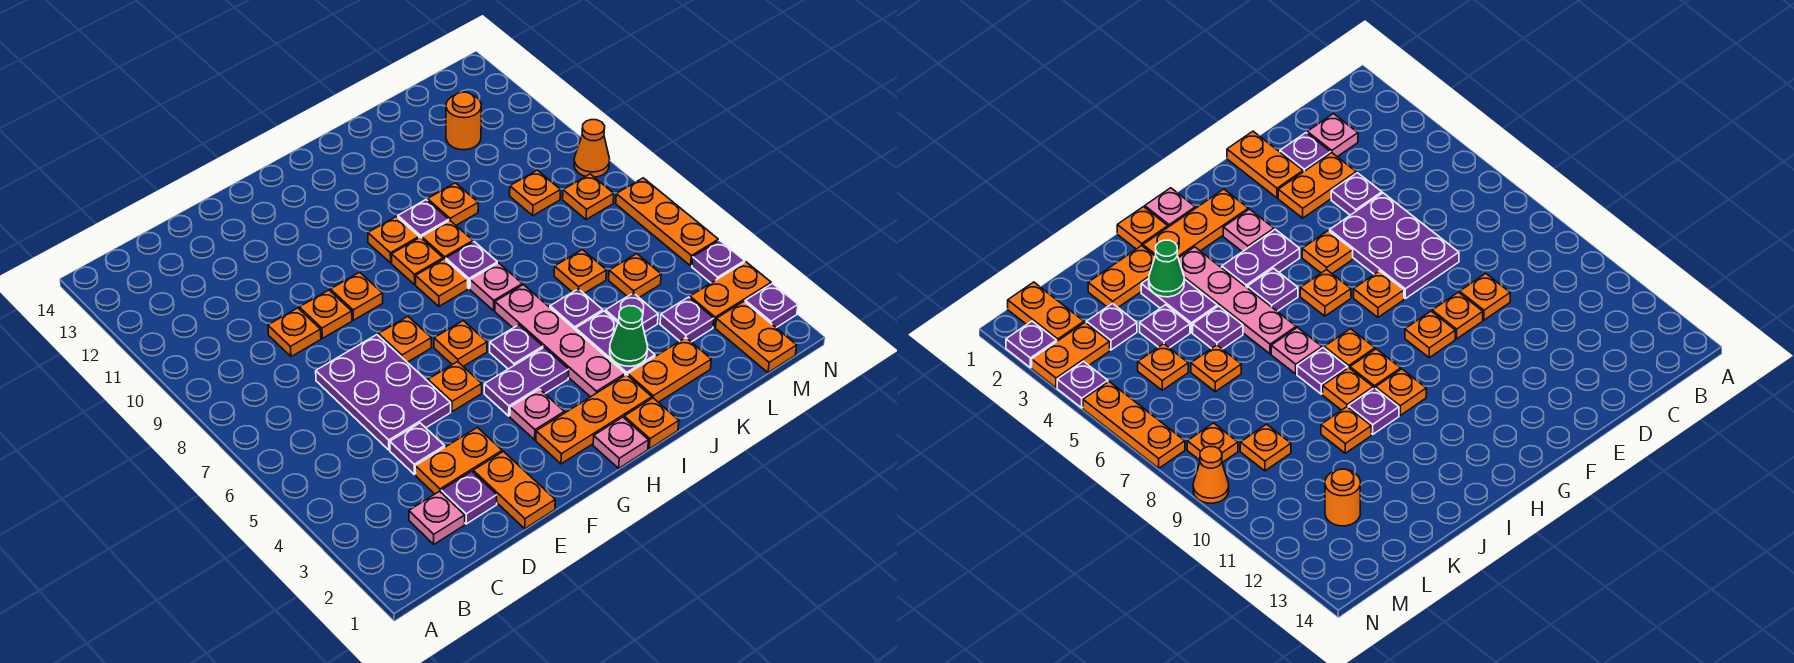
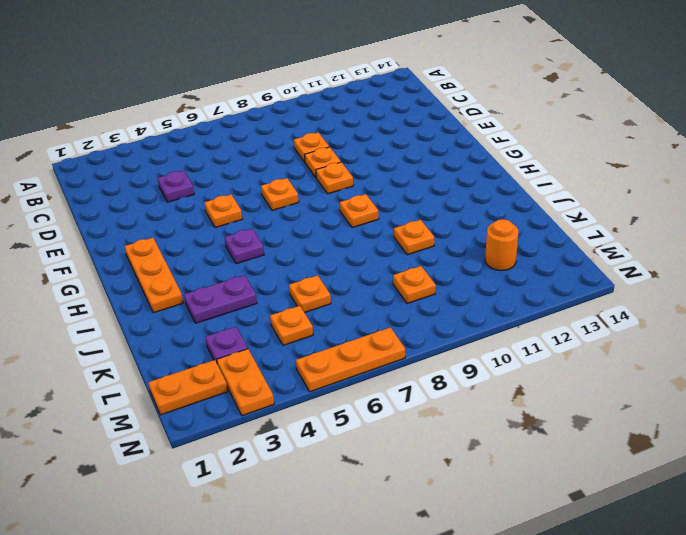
none -> pink 1x1 plate [409,491,465,544]
none -> purple 1x1 plate [441,471,497,524]
none -> orange 1x2 plate [415,427,502,494]
none -> purple 2x3 plate [316,335,451,450]

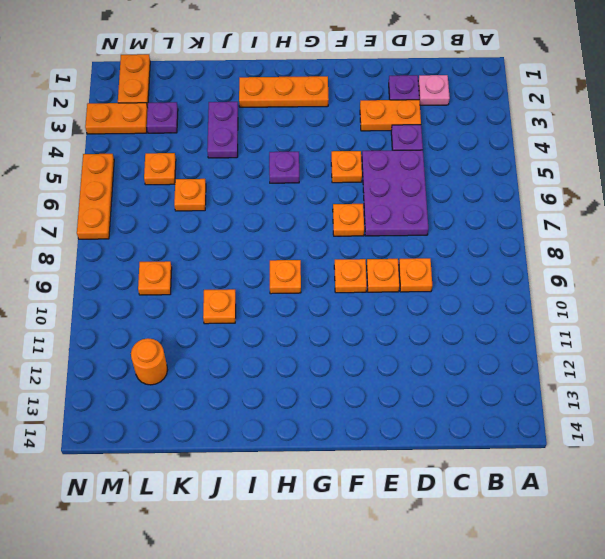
none -> orange 1x2 plate [473,452,555,529]
none -> pink 1x1 plate [510,389,564,440]
none -> purple 1x2 plate [484,348,569,416]
none -> orange 1x1 plate [434,321,487,366]

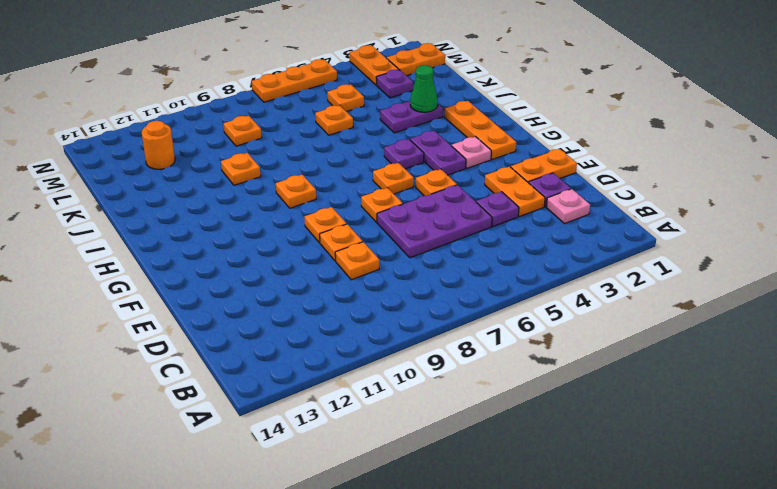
none -> pink 1x1 plate [593,417,649,468]
none -> orange 1x1 plate [416,259,468,306]
none -> orange 1x1 plate [368,216,419,263]
none -> orange 1x1 plate [624,398,679,449]

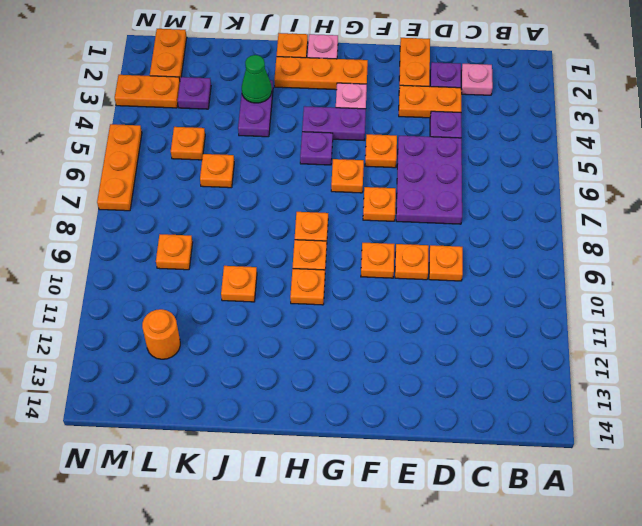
none -> pink 1x4 plate [495,285,625,397]
none -> pink 1x1 plate [470,263,522,310]
none -> purple 1x1 plate [446,242,497,289]
none -> orange 1x1 plate [422,221,473,260]

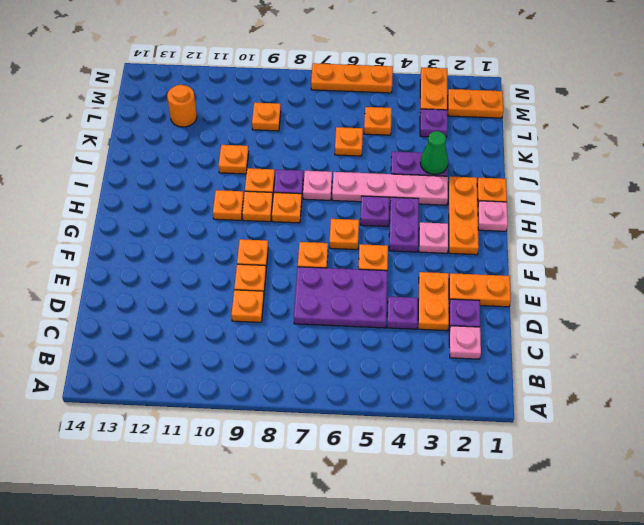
none -> purple 1x1 plate [398,200,449,238]
none -> orange 1x2 plate [628,338,711,402]
none -> purple 1x1 plate [550,289,603,330]
none -> purple 1x1 plate [605,293,658,332]

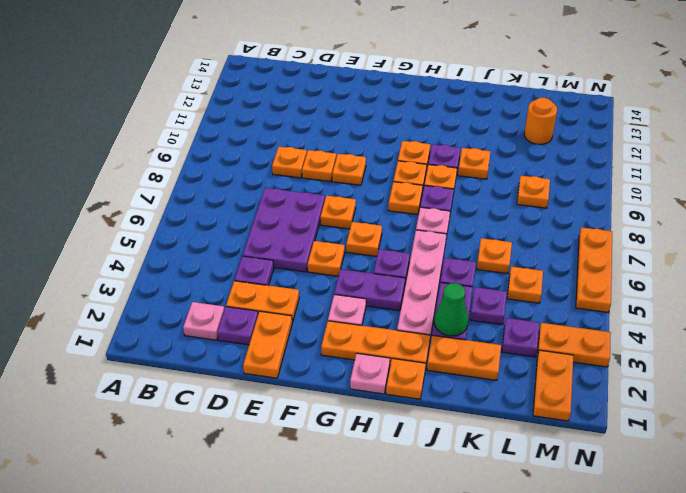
none -> orange 1x1 plate [563,174,614,220]
none -> purple 1x1 plate [745,284,798,328]
none -> purple 1x1 plate [692,240,745,283]
none -> orange 1x1 cone [574,120,610,177]

